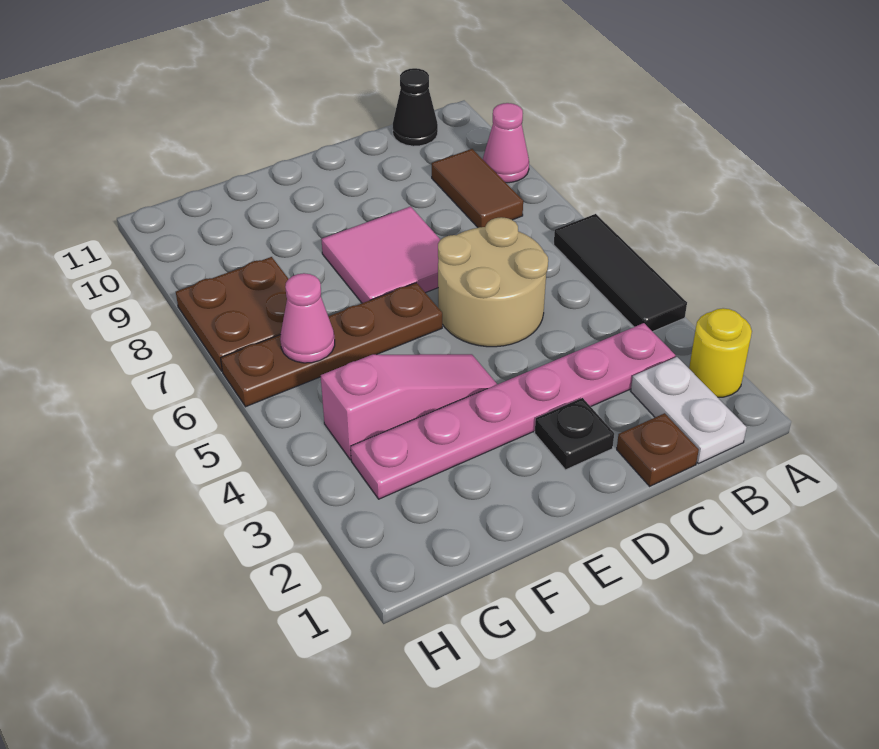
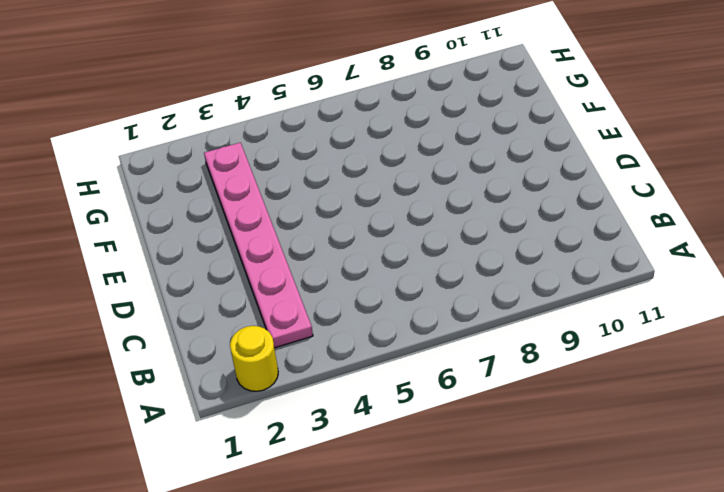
none -> black 1x3 tile [554,214,687,332]
none -> pink 1x1 cone [483,103,529,183]
none -> white 1x2 plate [631,357,747,464]

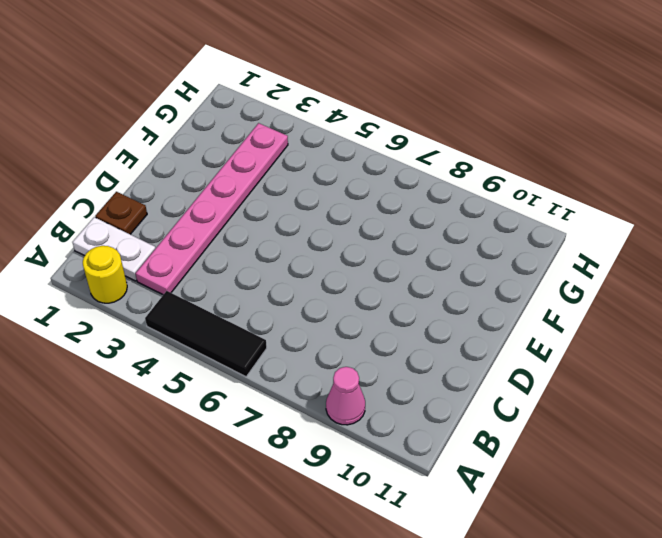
none -> brown 1x2 tile [432,149,523,228]
none -> black 1x1 cone [393,68,438,146]
none -> tan 2x2 round brick [438,217,548,347]

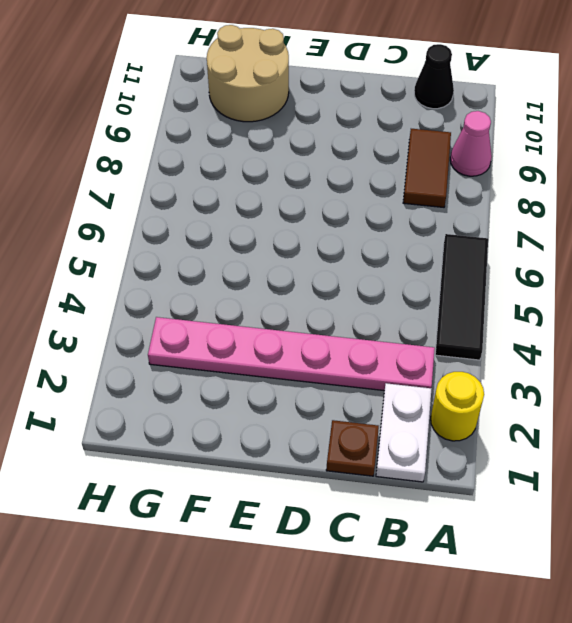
tan 2x2 round brick [207,25,289,122] -> tan 2x2 round brick moved to [438,217,548,347]
none -> black 1x1 plate [535,398,614,470]
none -> pink 2x2 tile [321,207,440,303]
none -> pink 1x3 slope [321,354,497,460]

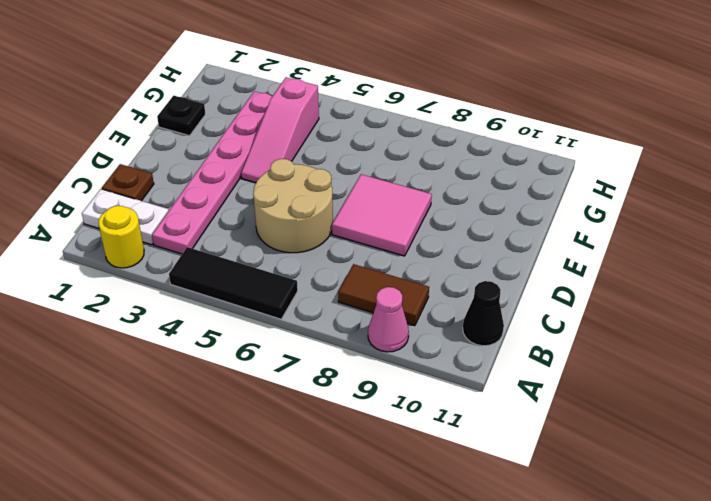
black 1x1 plate [157,96,205,136] -> black 1x1 plate moved to [535,398,614,470]
none -> brown 1x4 plate [221,283,442,407]
none -> brown 2x2 plate [176,257,288,371]
none -> pink 1x1 cone [280,273,335,363]

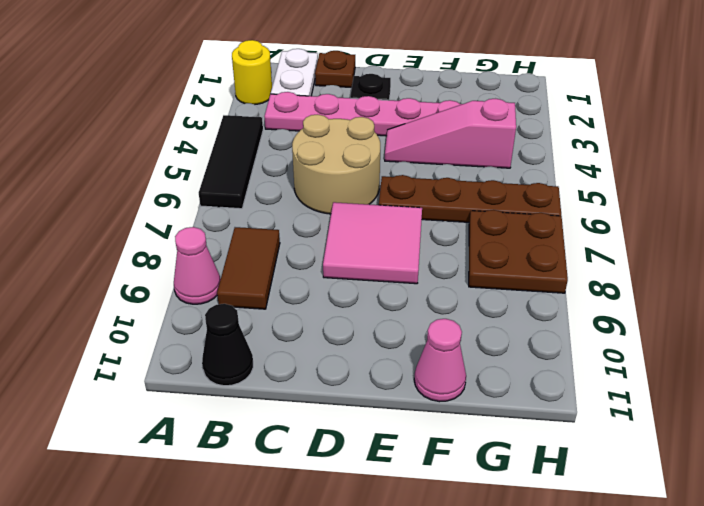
pink 1x1 cone [414,319,466,402] -> pink 1x1 cone moved to [280,273,335,363]

